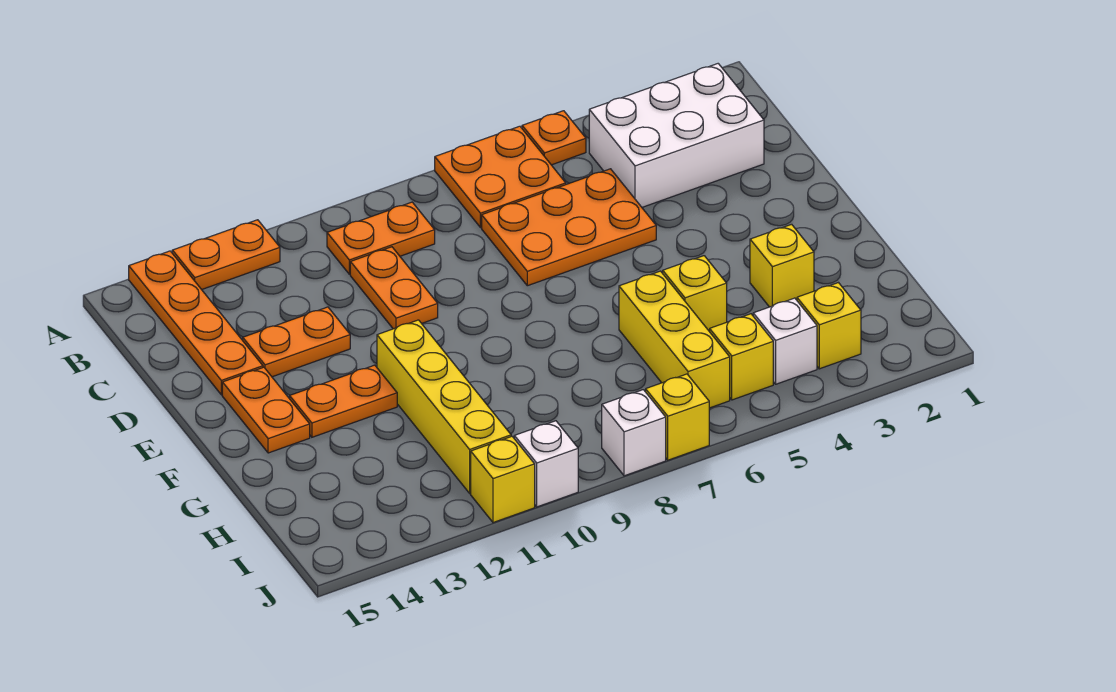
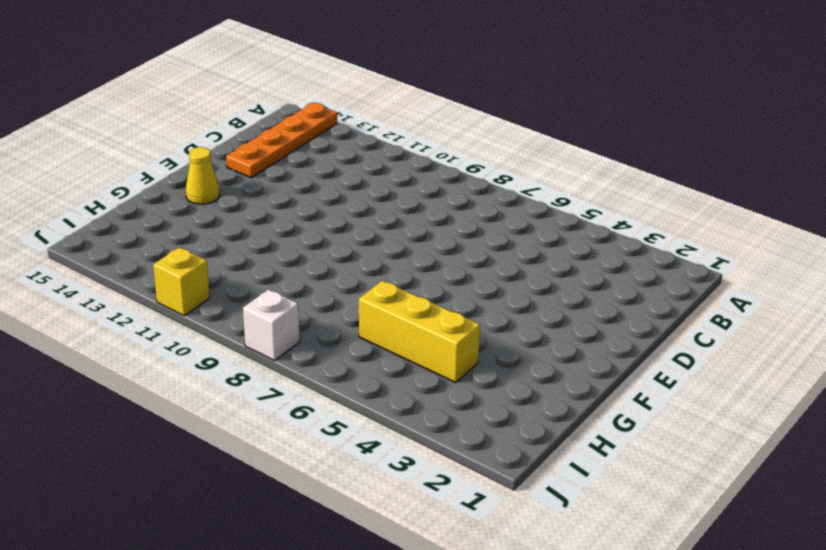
yellow 1x1 cone [186,147,220,204] -> orange 1x2 plate [222,367,310,453]
yellow 1x3 brick [359,281,480,383] -> yellow 1x3 brick turned to [619,271,730,408]
none -> orange 1x1 plate [522,111,586,165]
none -> orange 2x2 plate [435,126,566,228]
none -> orange 1x2 plate [172,220,280,290]

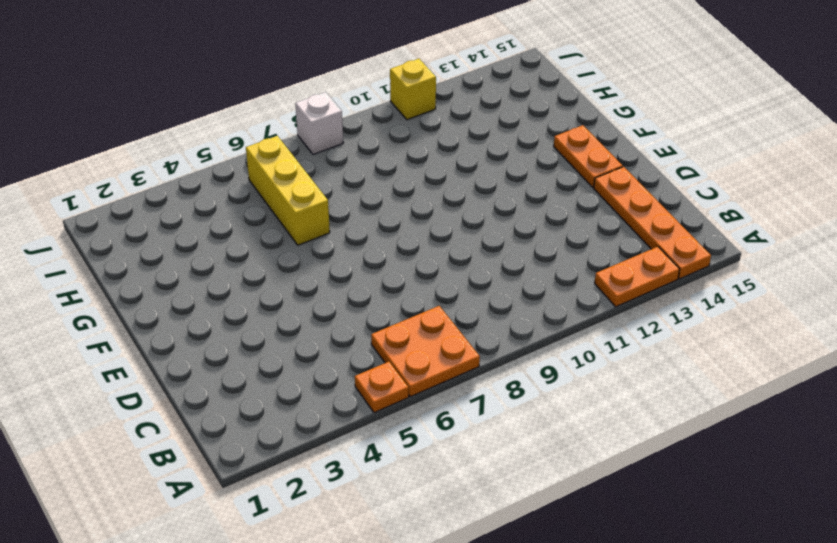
none -> white 2x3 brick [589,64,764,207]
none -> orange 1x2 plate [327,202,435,274]
none -> orange 2x3 plate [482,169,656,286]

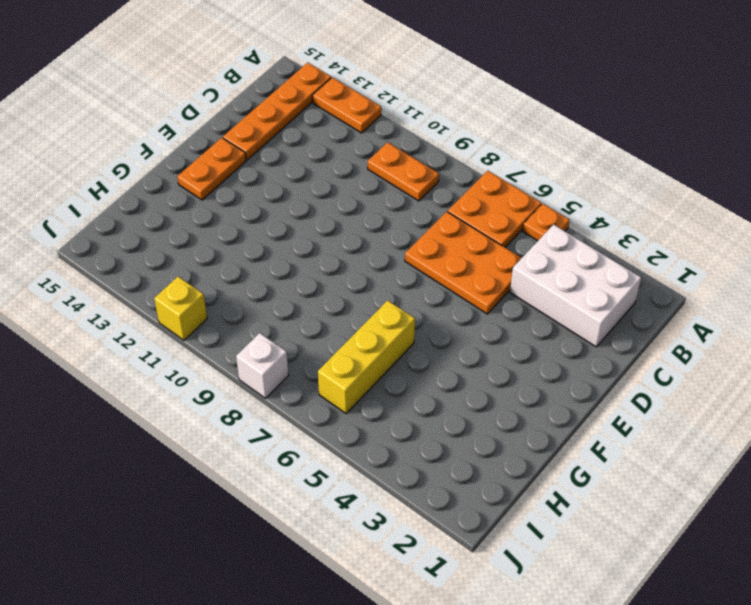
none -> orange 1x2 plate [350,247,438,329]
none -> orange 1x2 plate [243,307,350,377]
none -> yellow 1x4 brick [377,320,511,493]

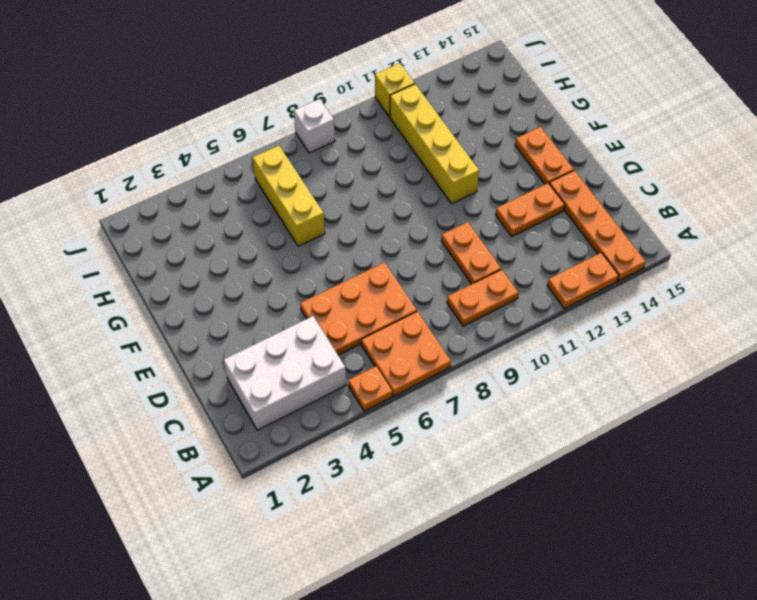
none -> orange 1x2 plate [290,365,397,437]
none -> yellow 1x1 brick [750,224,814,307]
none -> yellow 1x1 brick [663,256,727,332]

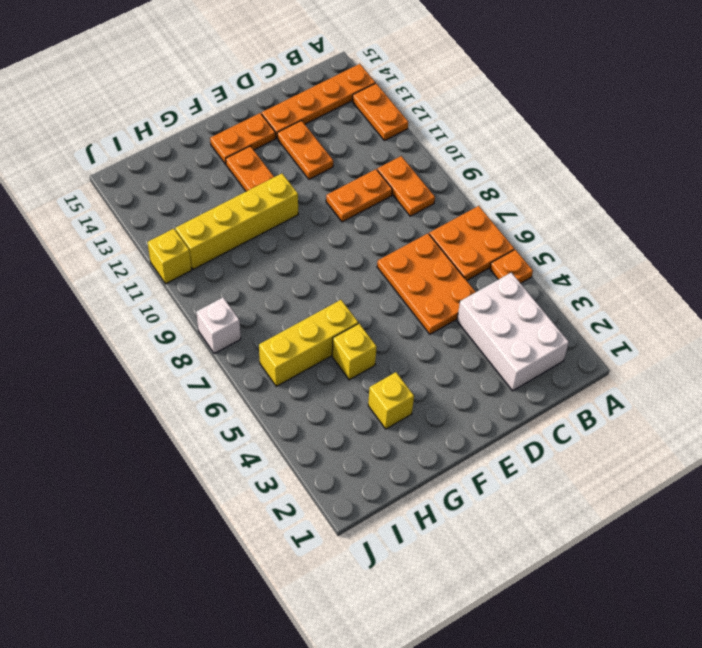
none -> yellow 1x1 brick [797,283,861,369]
none -> white 1x1 brick [753,298,817,384]
none -> yellow 1x1 brick [710,314,773,400]

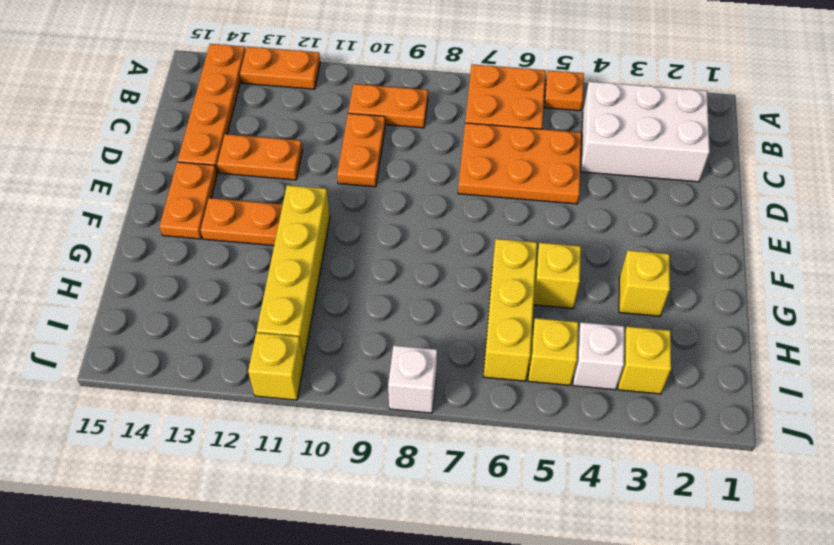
none -> yellow 1x1 brick [646,374,709,460]
none -> white 1x1 brick [514,421,578,507]

